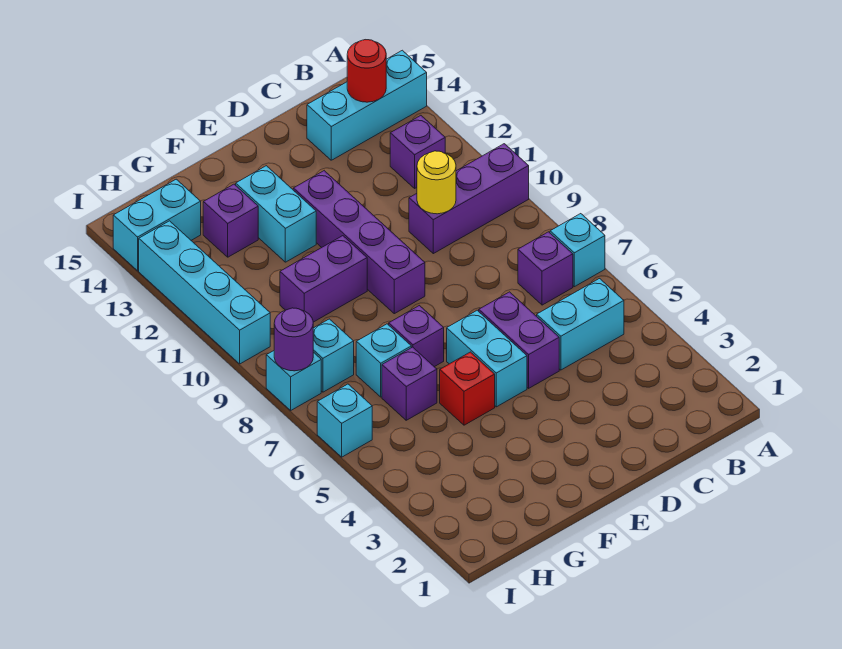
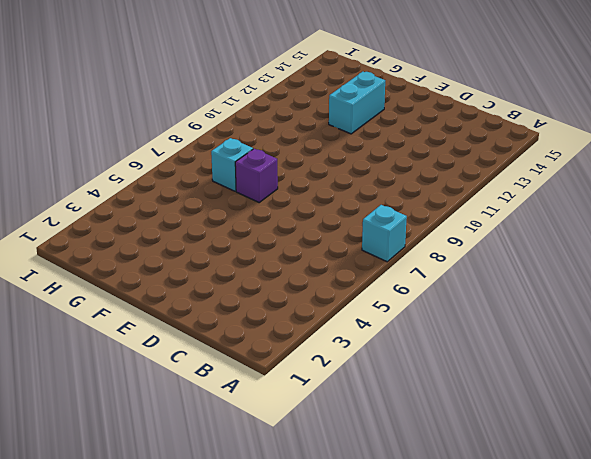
none -> purple 1x3 brick [409,144,529,254]
none -> cyan 1x3 brick [307,50,427,160]
none -> cyan 1x2 brick [537,279,624,370]

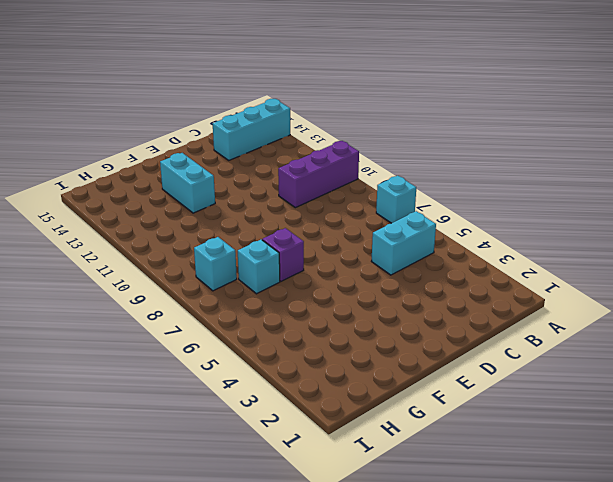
none -> purple 1x1 brick [518,232,573,305]
none -> purple 1x1 brick [390,116,445,188]
none -> purple 1x2 brick [479,292,559,388]

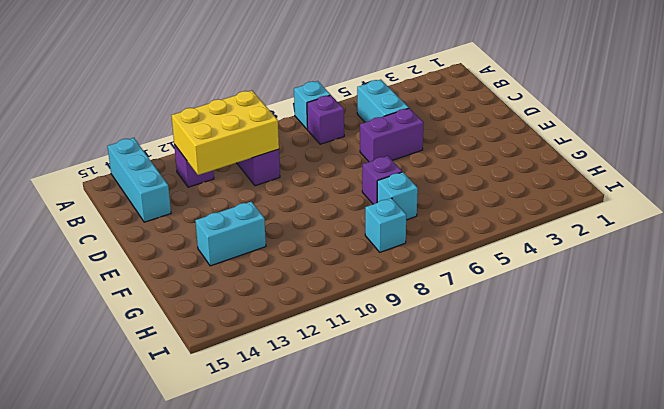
yellow 2x3 brick [171,91,279,175] -> yellow 1x1 round brick [417,151,456,214]
none -> cyan 1x2 brick [447,310,527,407]
none -> purple 1x4 brick [293,171,425,314]
none -> red 1x1 brick [440,352,495,425]

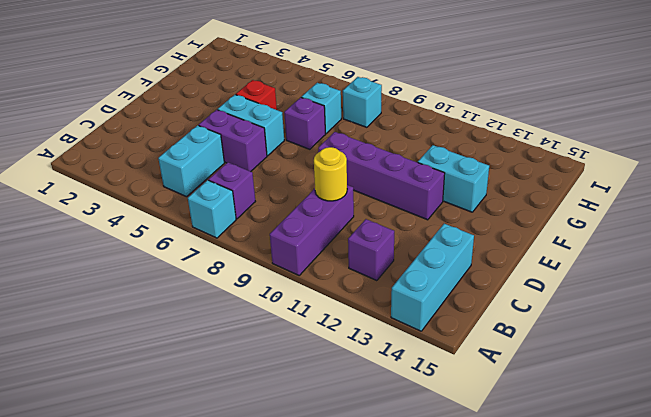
none -> purple 1x2 brick [280,236,367,322]
none -> purple 1x1 brick [382,347,437,420]
none -> purple 1x1 brick [203,184,258,257]

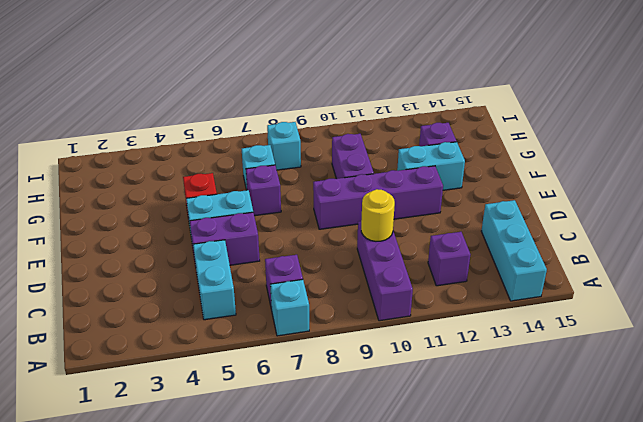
none -> purple 1x1 brick [382,347,437,420]
none -> cyan 1x2 brick [113,179,201,271]
none -> cyan 1x1 brick [317,384,372,457]

